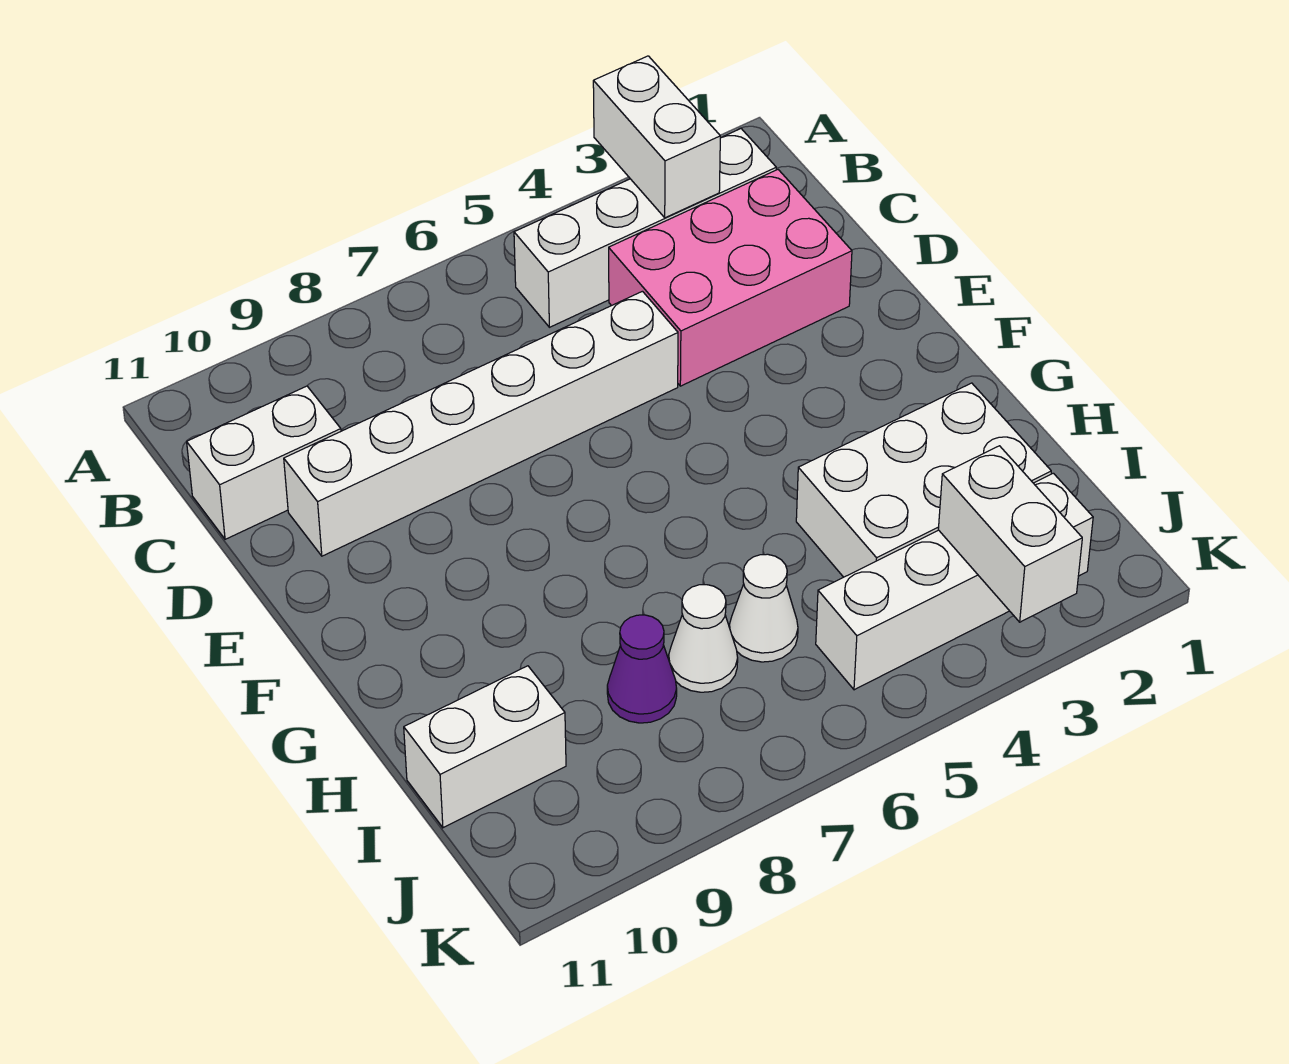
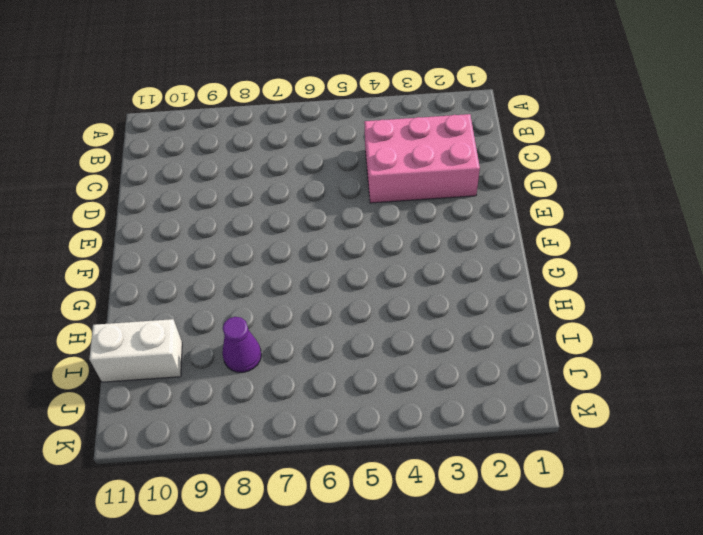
none -> white 1x4 brick [514,129,776,327]
none -> white 1x2 brick [187,386,341,539]
none -> white 1x6 brick [284,291,678,556]

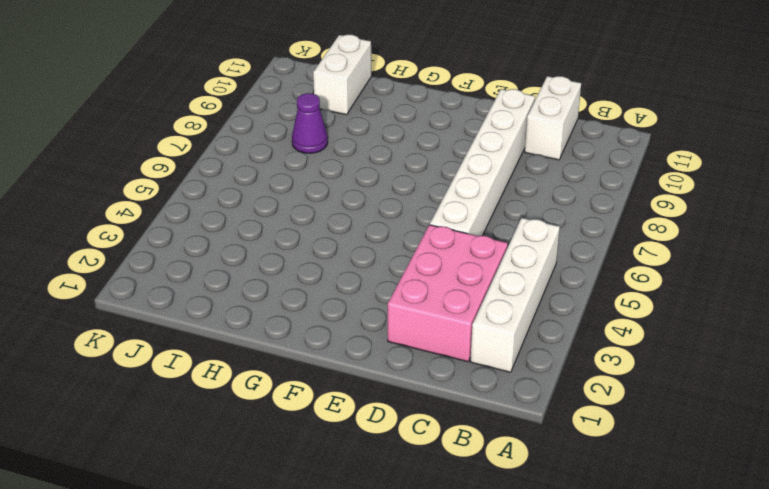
none -> white 2x3 brick [796,383,1051,577]
none -> white 1x1 cone [729,554,798,662]
none -> white 1x1 cone [669,585,738,692]

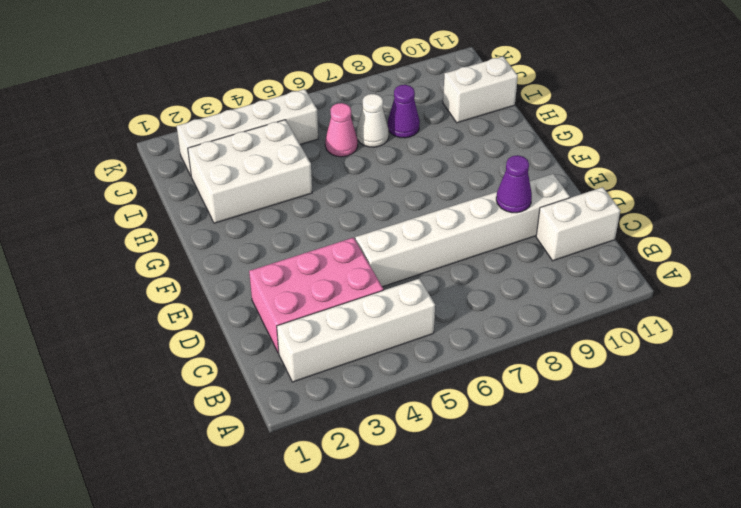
purple 1x1 cone [496,155,532,213] -> none
pink 1x1 cone [325,103,358,157] -> white 1x1 cone [729,554,798,662]
none -> white 1x2 brick [593,56,720,218]
none -> white 1x2 brick [938,446,1082,622]

